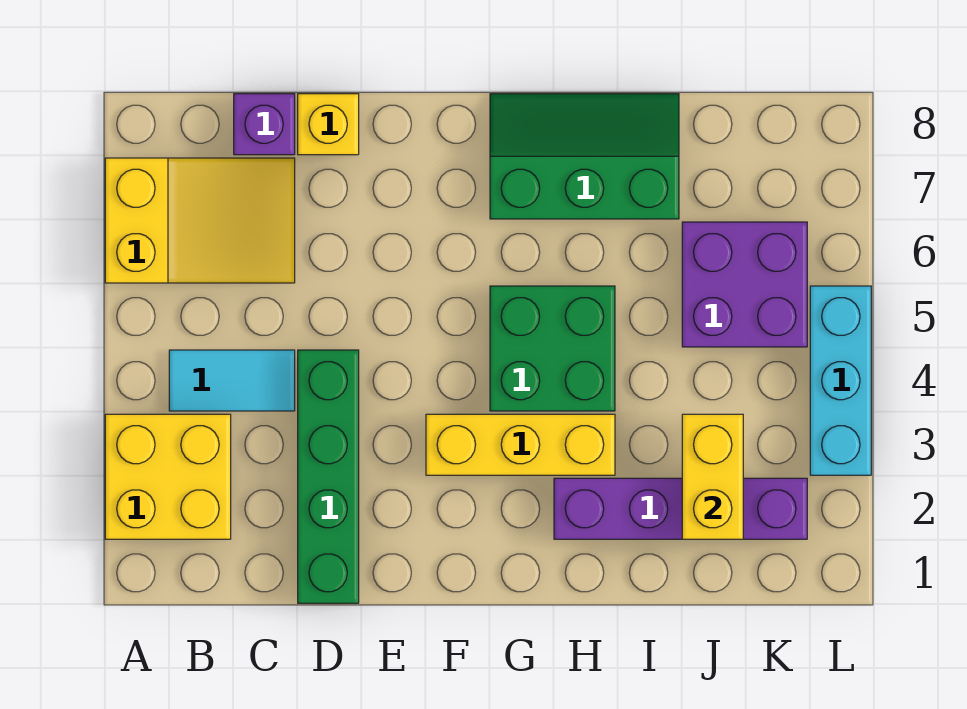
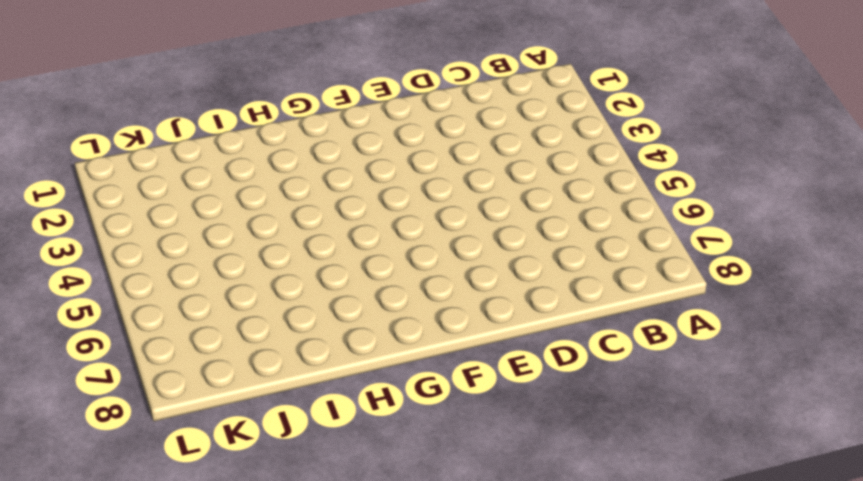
none -> yellow 2x2 brick [105,414,231,539]
none -> yellow 2x3 slope [105,158,295,283]
none -> cyan 1x2 tile [169,350,295,411]

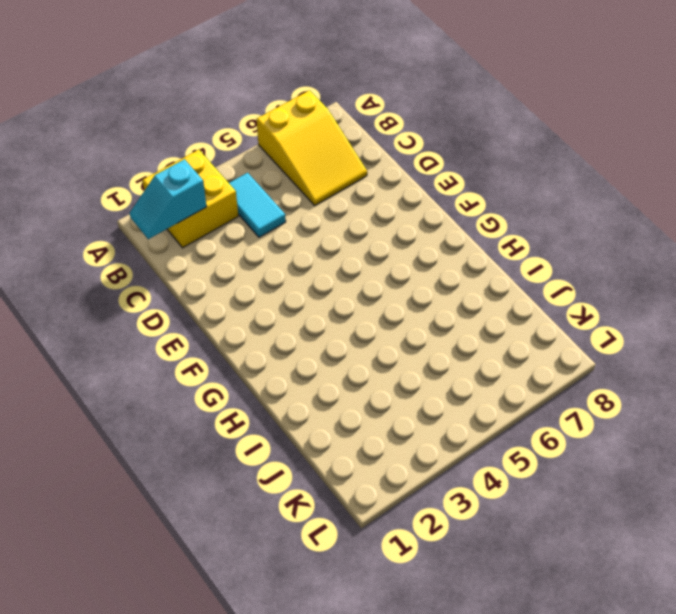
cyan 1x2 slope [130,159,207,239] -> none
none -> purple 1x1 brick [234,94,295,155]
none -> green 1x4 brick [298,350,359,603]
none -> yellow 1x1 brick [298,94,359,155]

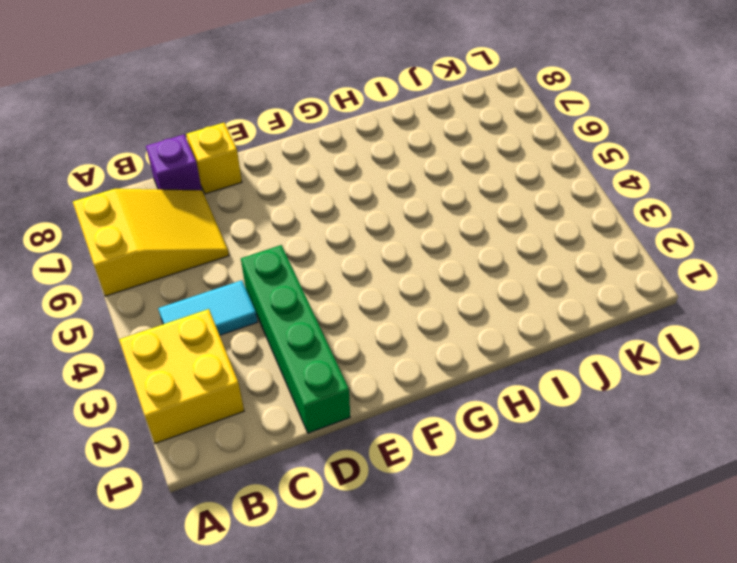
none -> yellow 1x3 brick [426,414,615,475]
none -> green 2x2 brick [490,286,615,411]
none -> green 2x3 slope [490,94,679,219]

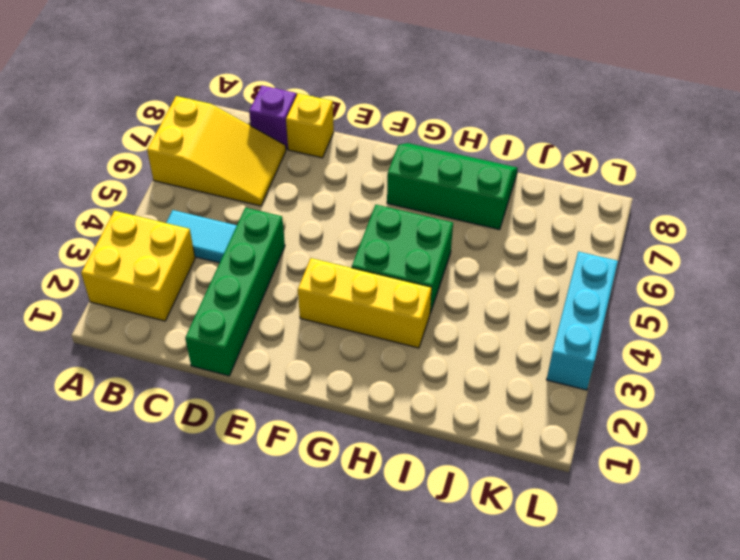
none -> purple 1x4 brick [554,478,807,539]
none -> purple 2x2 brick [682,222,807,347]
none -> yellow 1x2 brick [682,414,743,539]

